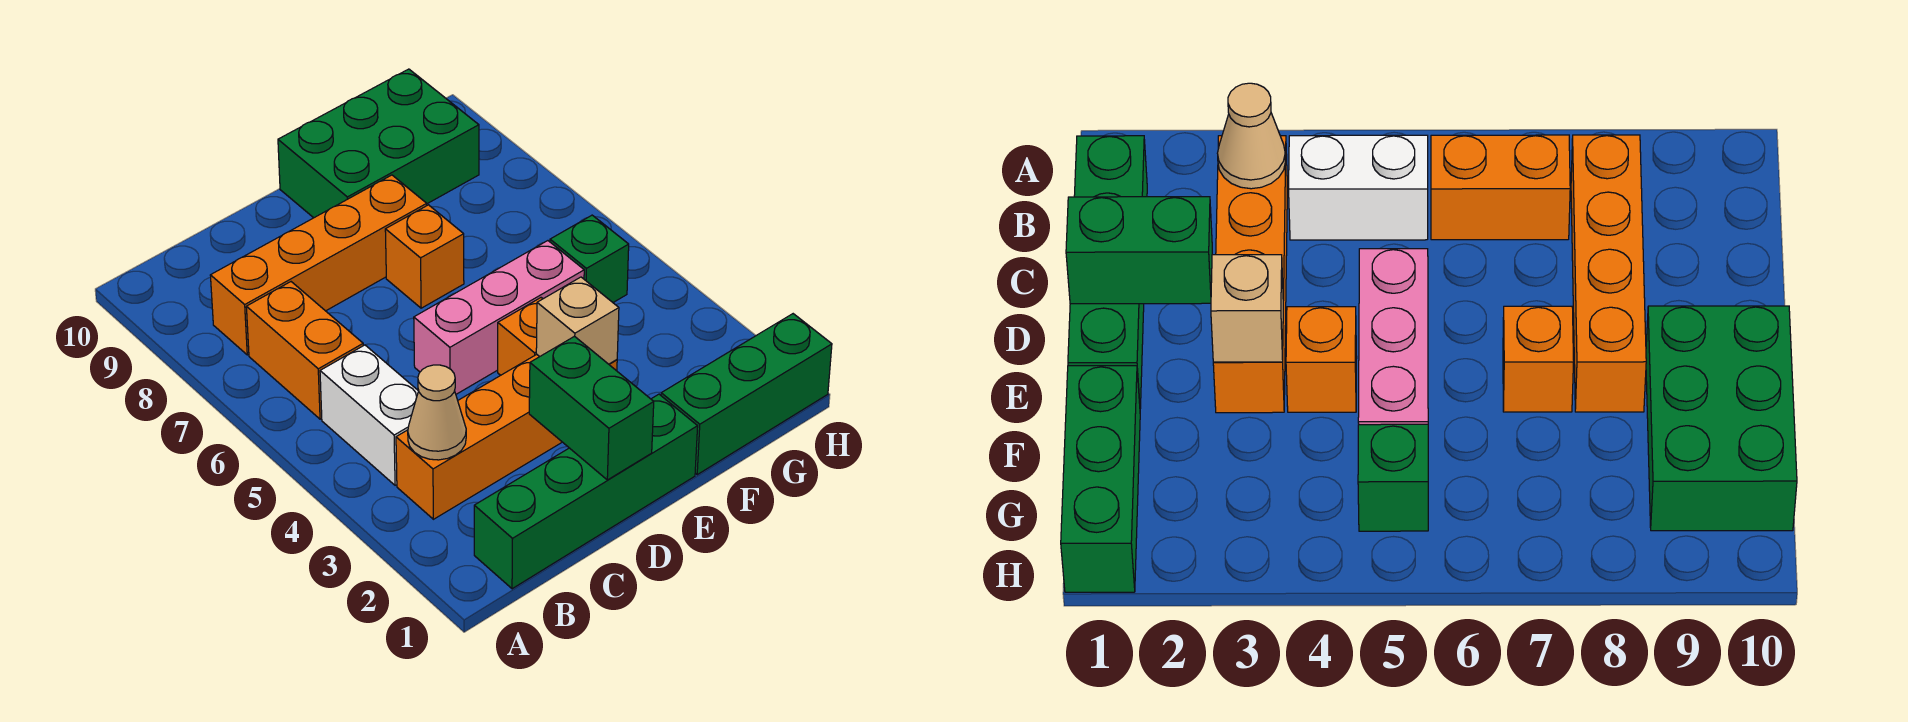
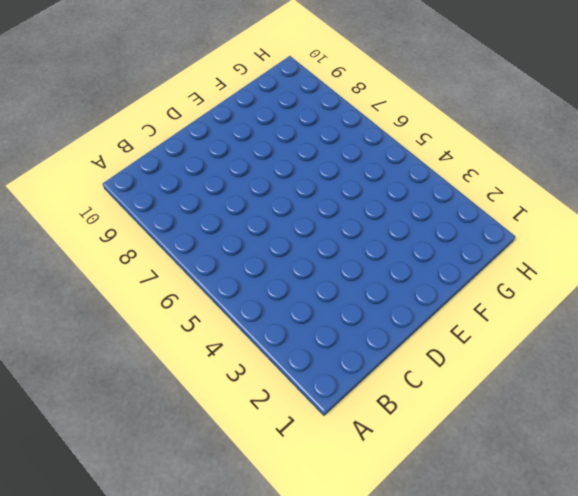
none -> green 1x4 brick [474,394,698,589]
none -> orange 1x4 brick [396,354,617,519]
none -> white 1x2 brick [320,345,418,485]

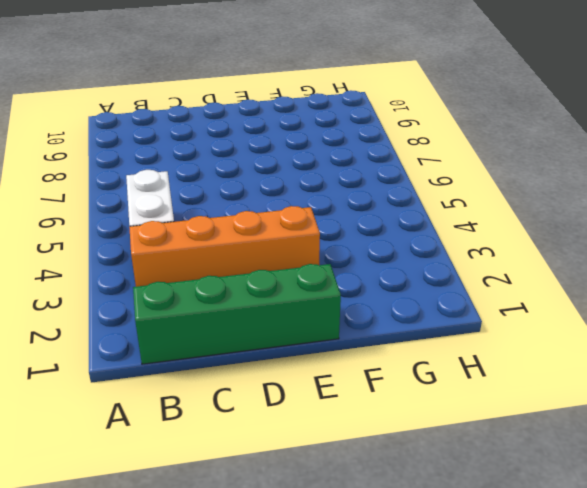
none -> orange 1x2 brick [246,282,363,419]
none -> orange 1x4 brick [210,175,427,355]
none -> pink 1x3 brick [414,241,584,394]

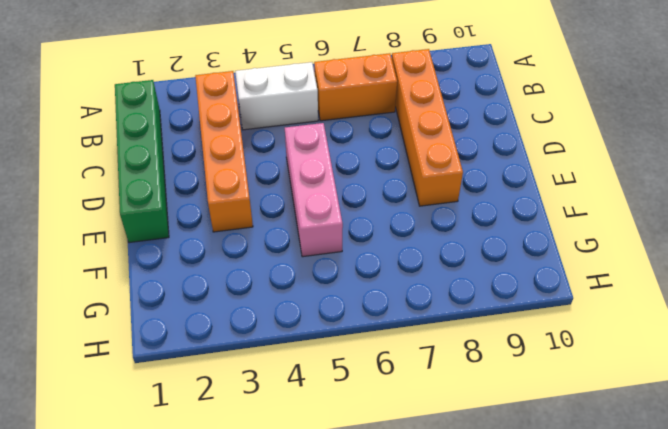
none -> orange 1x1 brick [498,298,543,375]
none -> orange 1x1 brick [385,205,464,308]
none -> green 2x3 brick [278,69,479,218]

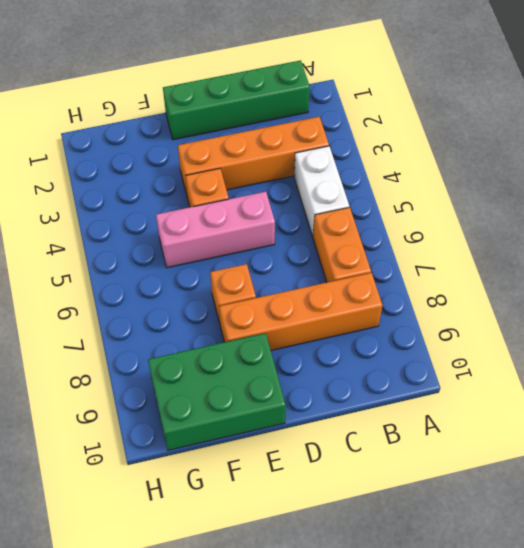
none -> green 1x3 brick [661,314,832,475]
none -> green 1x1 brick [550,215,629,302]
none -> tan 1x1 cone [408,365,466,460]

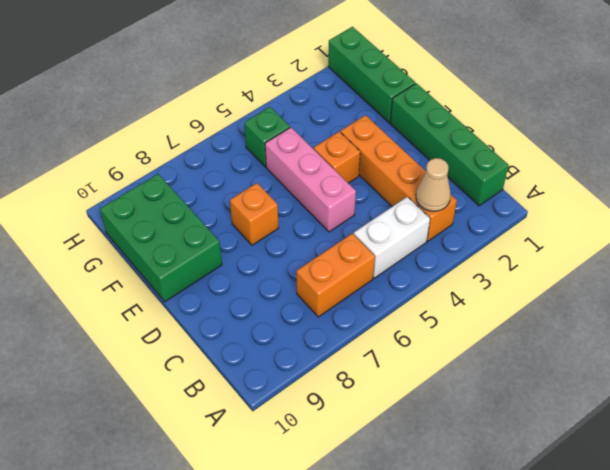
none -> orange 1x4 brick [210,175,427,355]
none -> green 1x2 brick [529,336,654,480]
none -> tan 1x1 brick [536,277,619,364]

